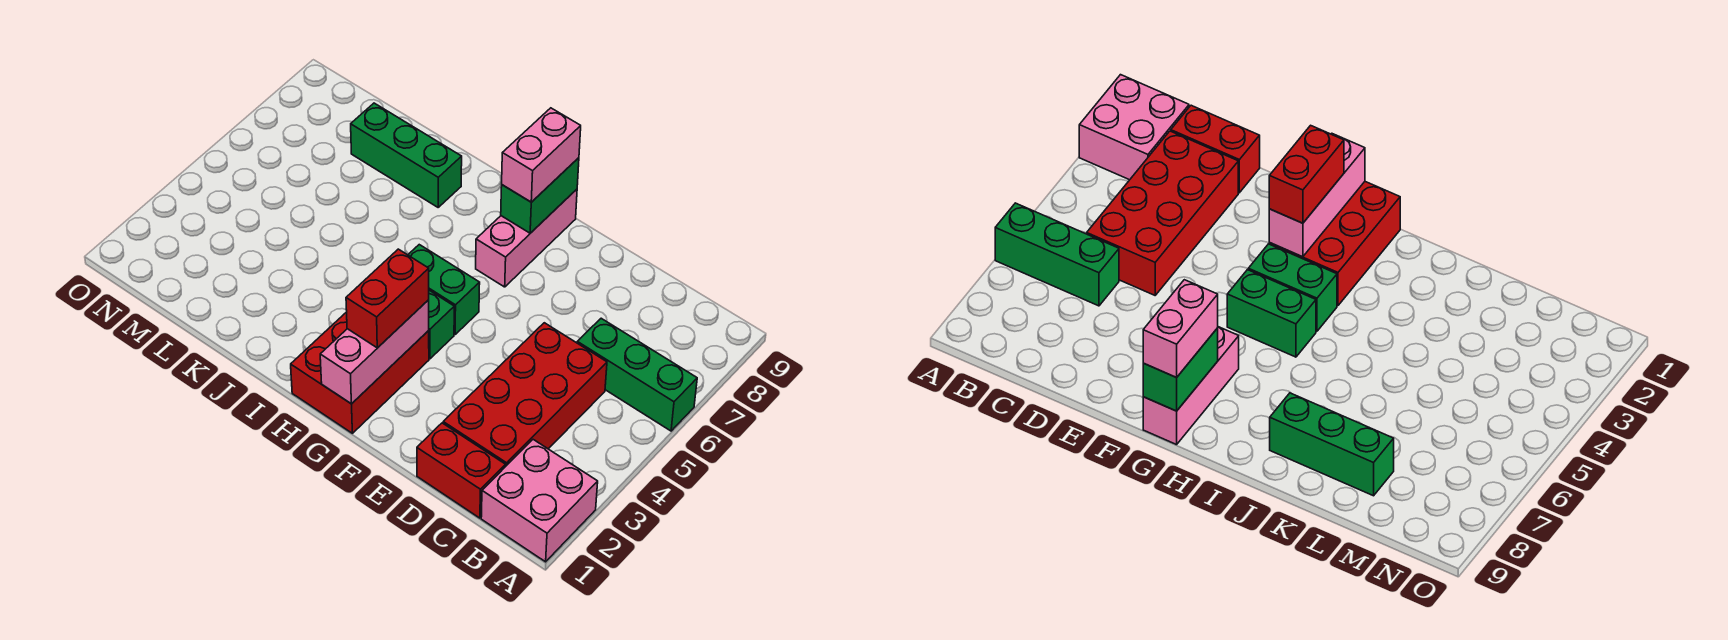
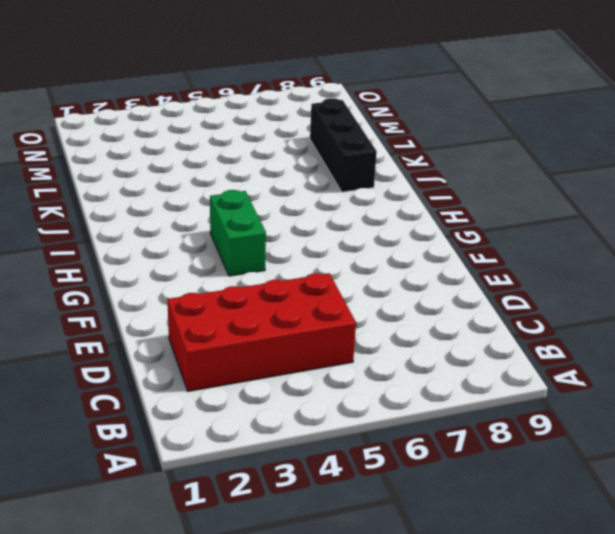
black 1x3 brick [310,98,377,192] -> green 1x3 brick [351,103,462,207]
none -> pink 2x2 brick [481,440,598,562]
none -> green 1x3 brick [577,318,697,431]
none -> red 1x2 brick [417,423,505,518]

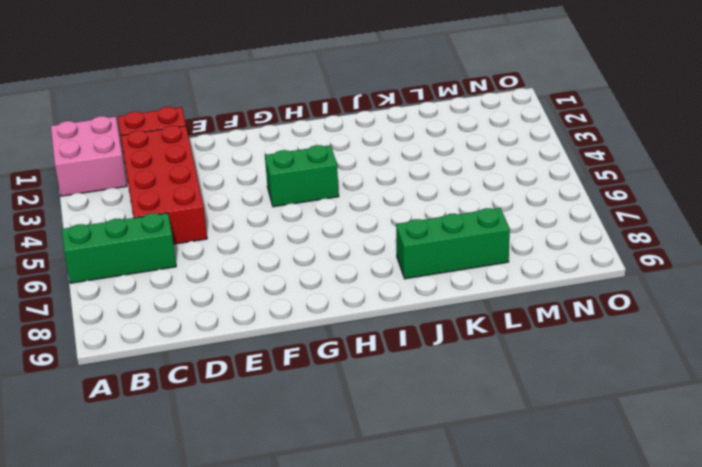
none -> red 2x3 brick [291,312,429,433]
none -> green 1x2 brick [408,245,480,334]
none -> pink 1x3 brick [476,189,577,287]

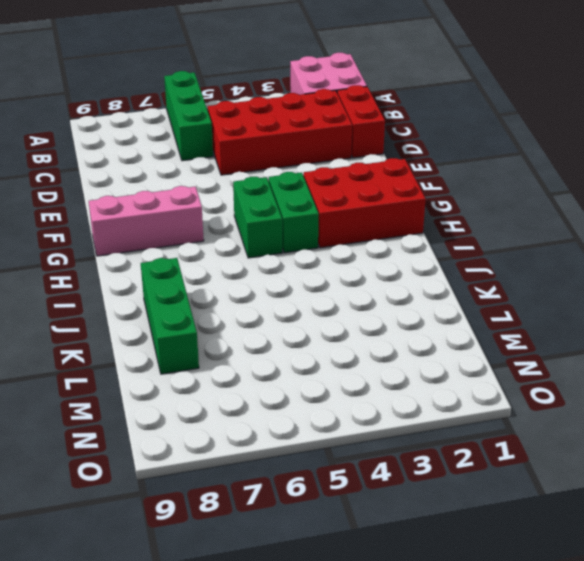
none -> pink 1x3 brick [320,300,429,404]
none -> green 1x2 brick [501,158,579,233]
none -> red 1x2 brick [346,249,429,348]

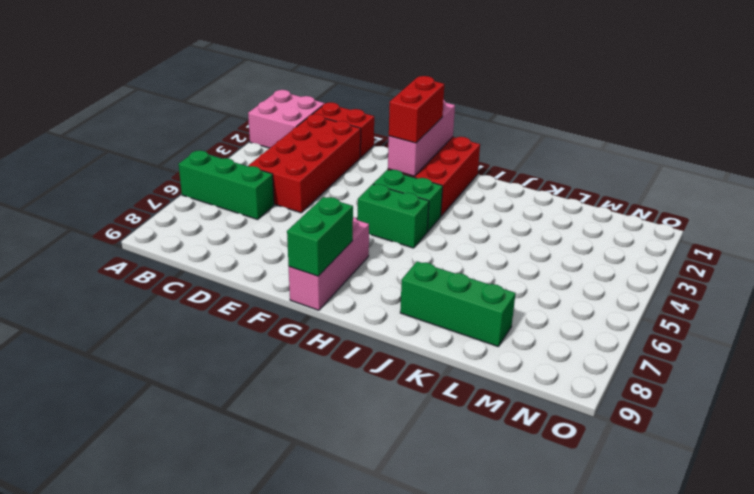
none -> pink 1x2 brick [502,108,581,202]

